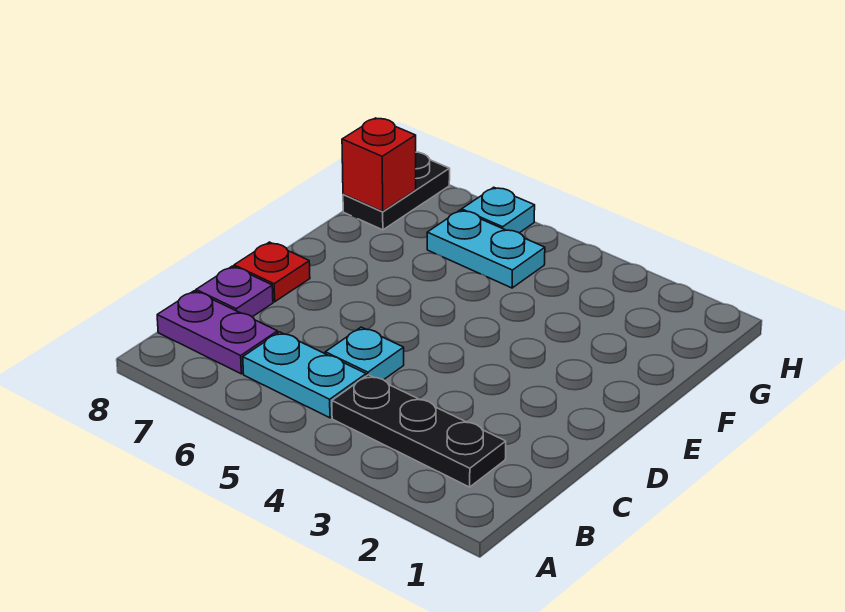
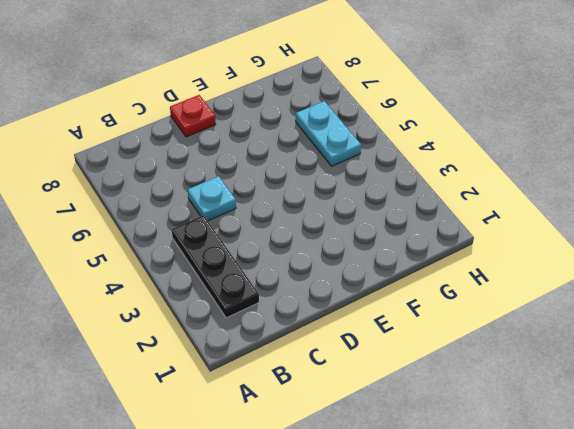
none -> cyan 1x2 plate [243,332,366,418]
none -> purple 1x2 plate [157,291,278,374]

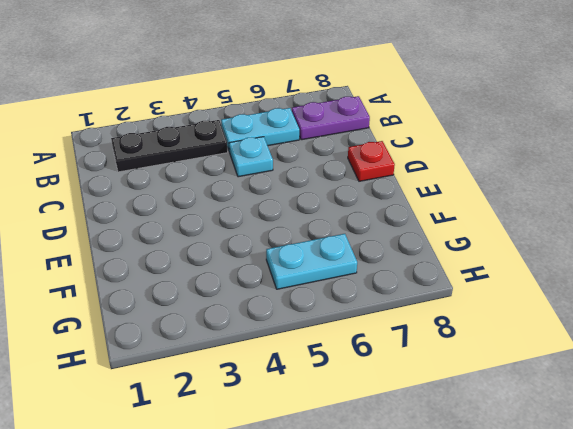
none -> purple 1x1 plate [196,266,273,317]
none -> black 1x2 plate [343,152,450,230]

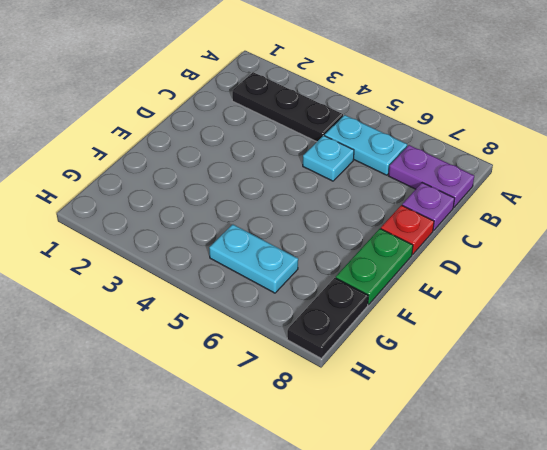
green 1x2 plate [336,229,413,305] -> none
none -> cyan 1x1 plate [462,187,535,233]
none -> red 1x1 brick [342,118,416,211]

